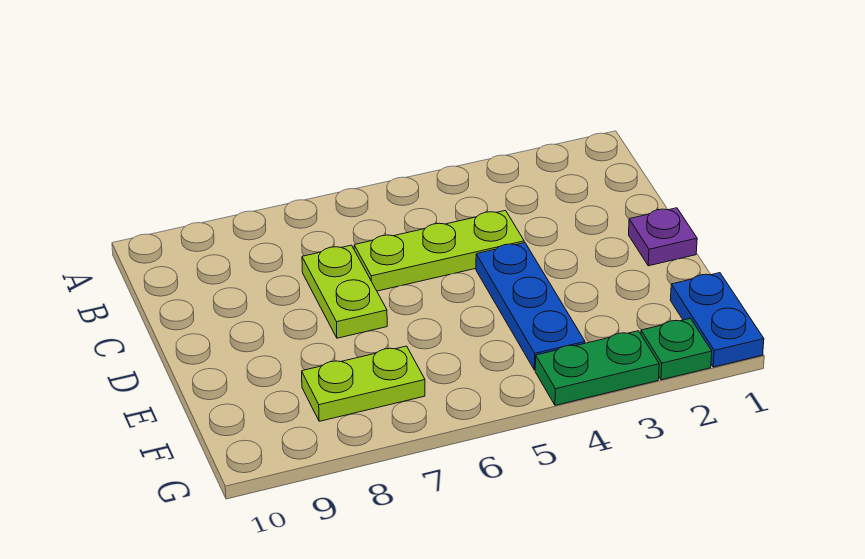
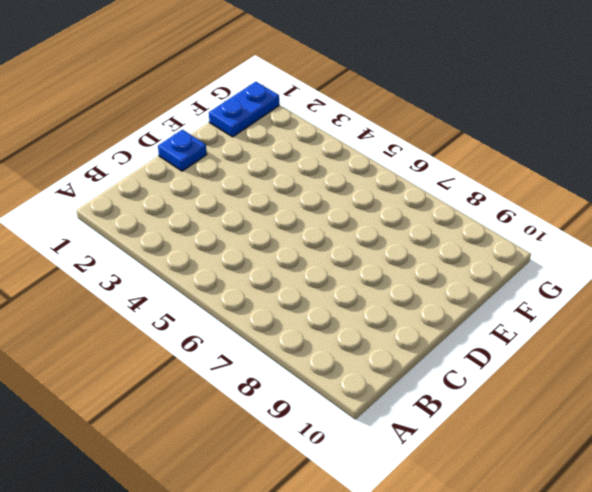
blue 1x1 plate [158,130,207,171] -> purple 1x1 plate [629,208,697,266]
none -> lime 1x3 plate [354,211,524,291]
none -> lime 1x2 plate [302,245,387,338]

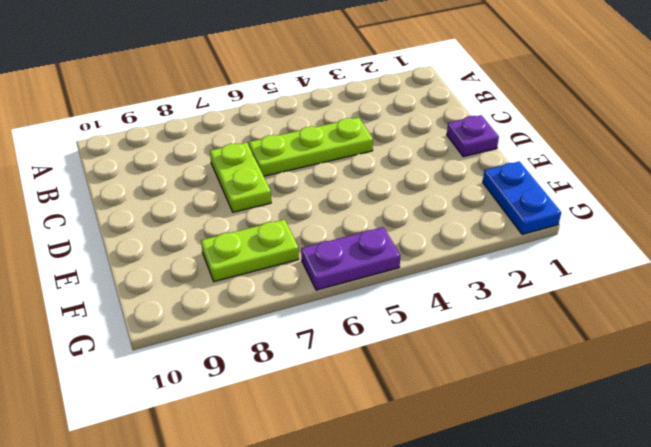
purple 1x2 plate [301,227,400,290] -> none
none -> blue 1x3 plate [476,243,585,370]
none -> green 1x1 plate [641,318,712,380]

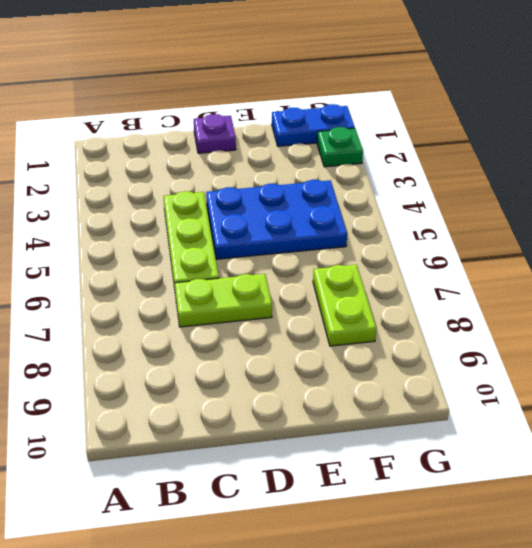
blue 2x3 plate [206,180,347,259] -> blue 1x3 plate [476,243,585,370]
none -> green 1x2 plate [535,331,659,405]

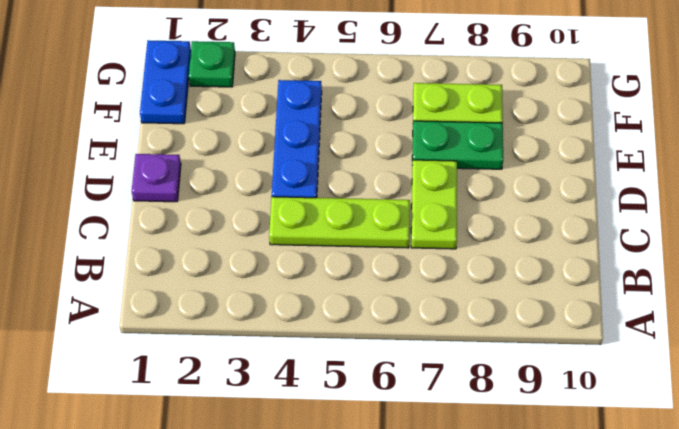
green 1x2 plate [412,121,503,169] -> green 1x2 plate moved to [535,331,659,405]

